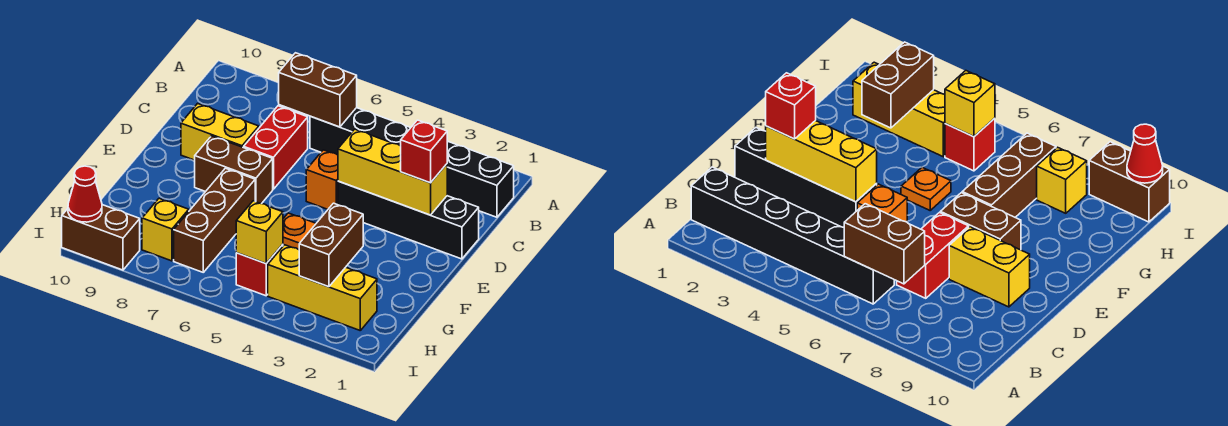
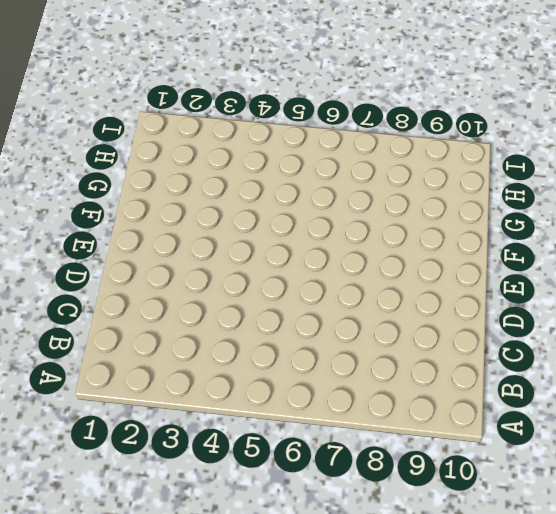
none -> black 1x6 brick [310,108,514,217]
none -> red 1x2 brick [244,106,308,189]
none -> black 1x4 brick [338,181,479,259]

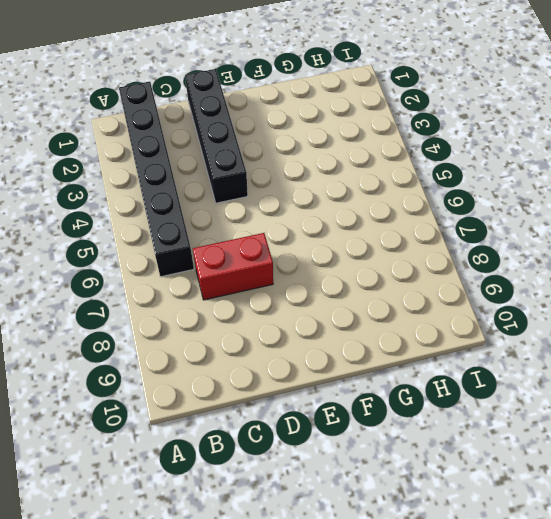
none -> orange 1x1 brick [306,150,338,209]
none -> yellow 1x2 brick [181,103,259,160]
none -> brown 1x2 brick [195,136,273,204]

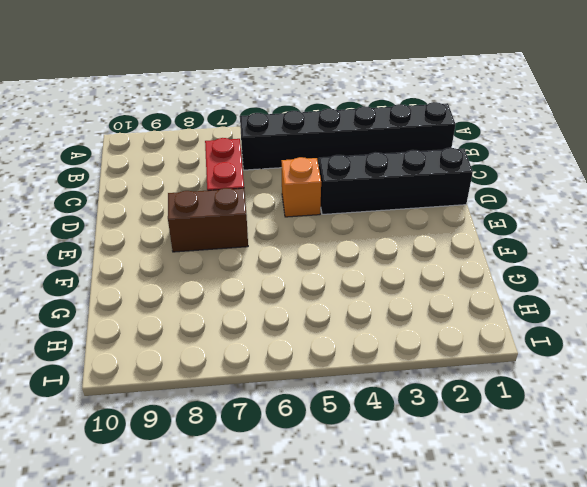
none -> yellow 1x2 brick [181,103,259,160]
none -> orange 1x1 plate [283,213,316,250]
none -> brown 1x3 brick [174,168,255,272]

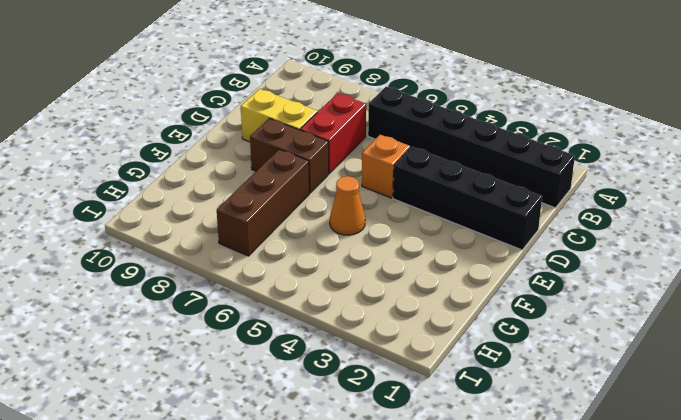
orange 1x1 cone [330,176,365,235] -> orange 1x1 plate [283,213,316,250]
none -> yellow 1x3 brick [268,245,377,330]
none -> red 1x1 brick [236,244,283,296]
none -> yellow 1x1 brick [142,198,189,261]

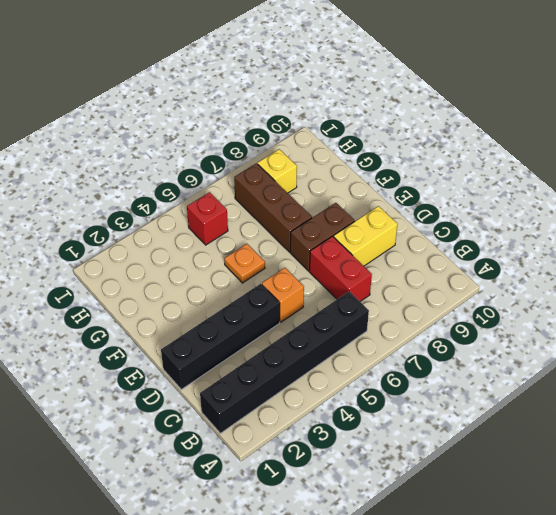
none -> yellow 1x3 brick [268,245,377,330]
none -> brown 1x2 brick [62,205,140,270]
none -> brown 1x2 brick [279,53,357,127]

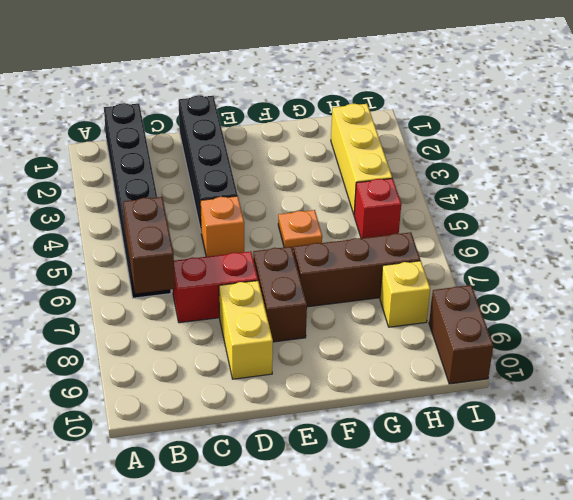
none -> yellow 1x3 brick [338,129,447,215]
none -> brown 1x2 brick [299,203,363,287]
none -> yellow 1x1 brick [236,201,283,263]

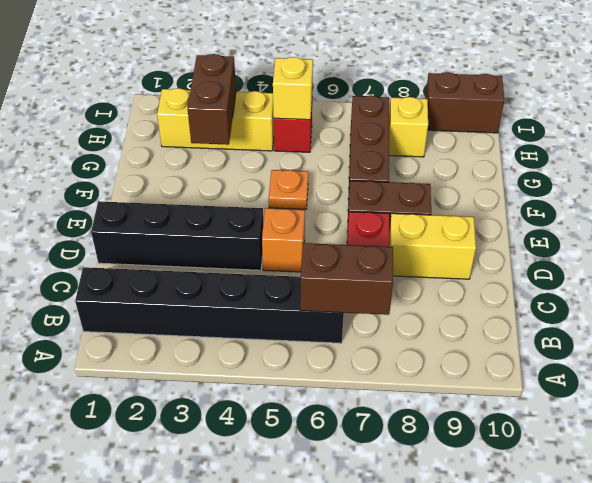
none -> yellow 1x3 brick [338,129,447,215]
none -> red 1x1 cone [68,166,102,222]
none -> red 1x1 brick [401,120,447,183]

